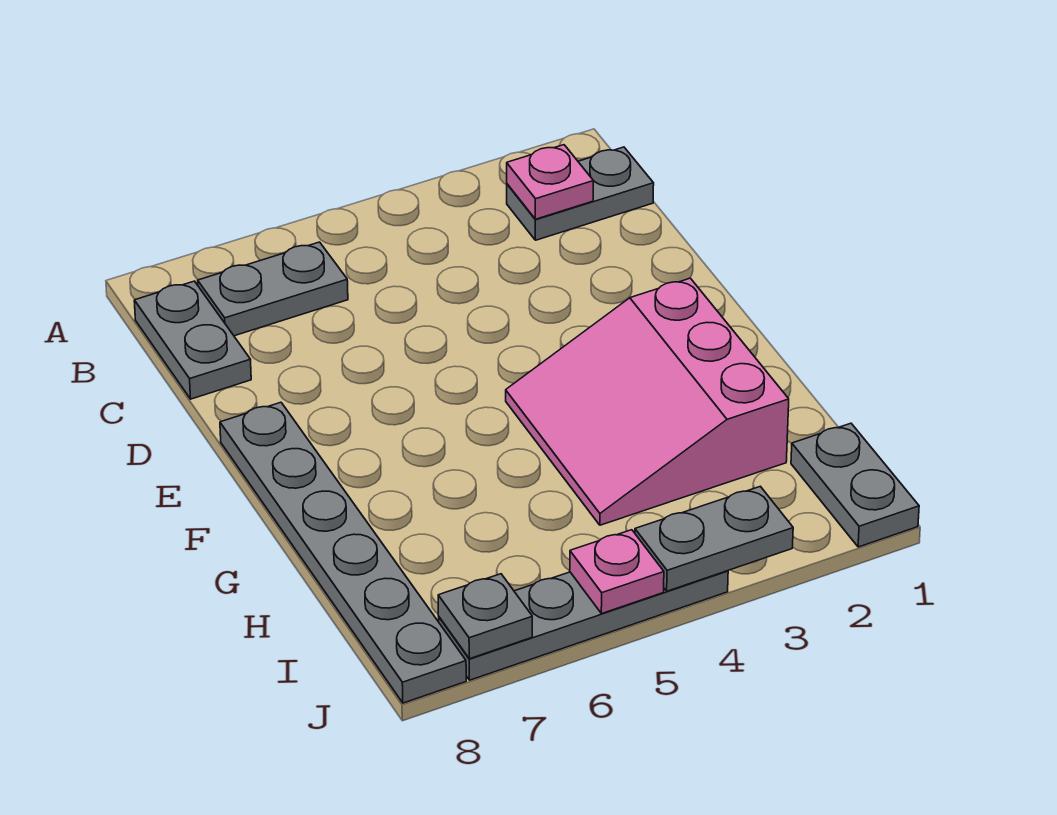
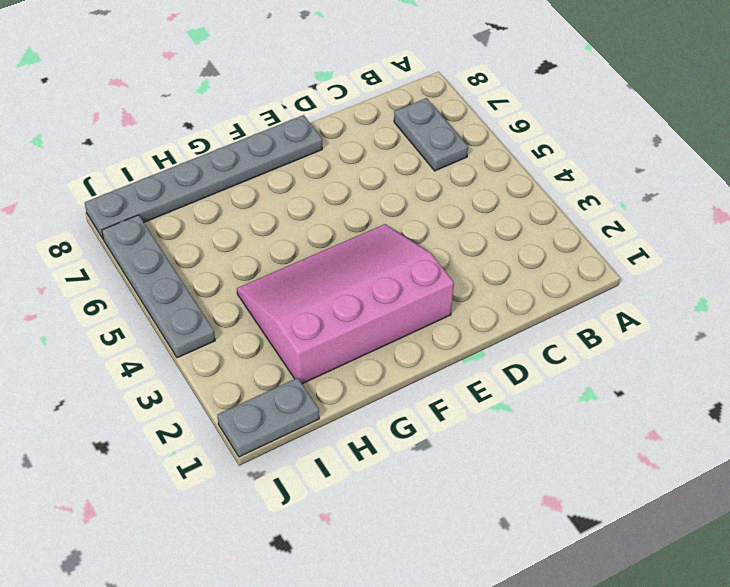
pink 3x4 slope [237,224,454,384] -> pink 3x3 slope [506,278,789,525]
none -> grey 1x2 plate [507,147,654,240]
none -> grey 1x2 plate [134,281,251,399]

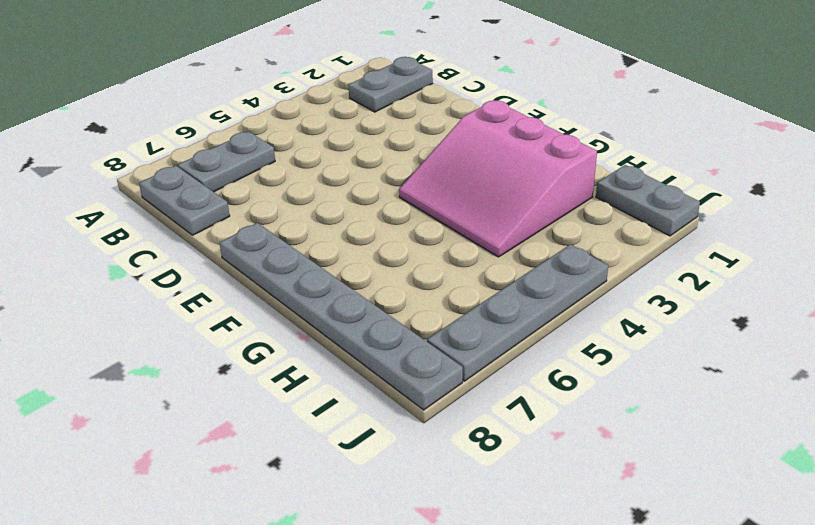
none -> pink 1x1 plate [507,145,593,219]
none -> grey 1x2 plate [635,486,793,591]

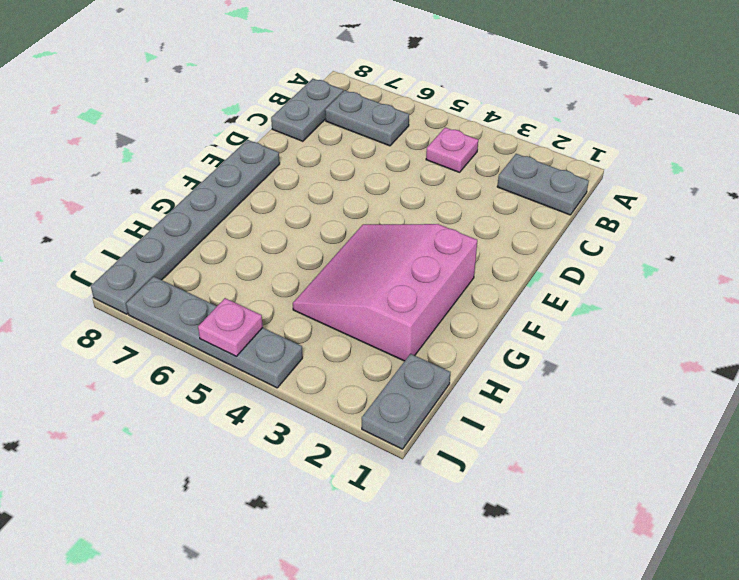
pink 1x1 plate [426,127,478,172] -> pink 1x1 plate moved to [507,145,593,219]
none -> grey 1x2 plate [635,486,793,591]
none -> grey 1x1 plate [438,574,532,659]

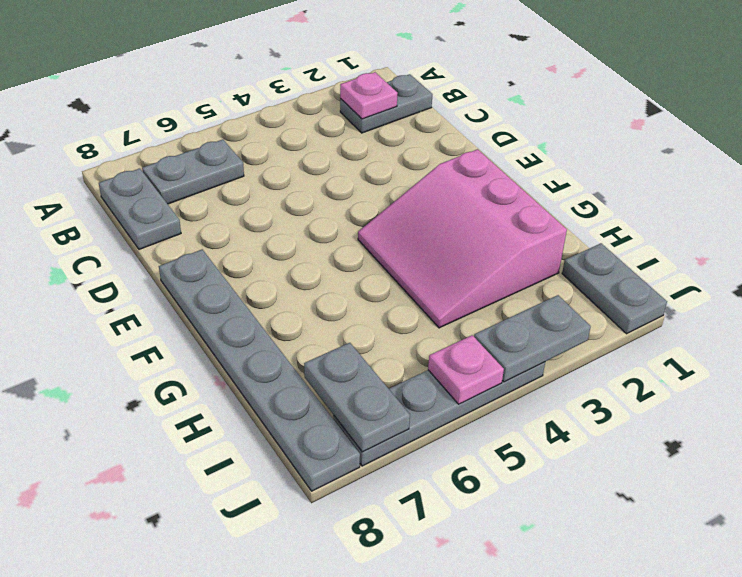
grey 1x2 plate [304,343,410,452] -> grey 1x1 plate [438,574,532,659]

